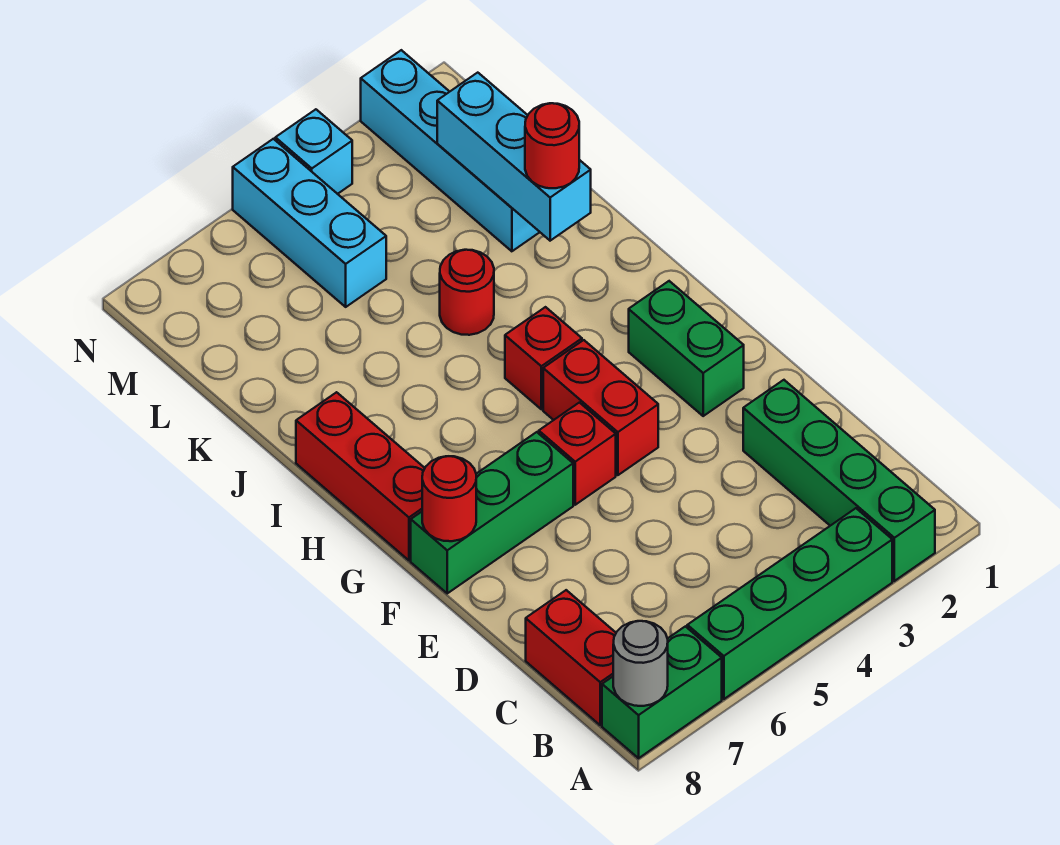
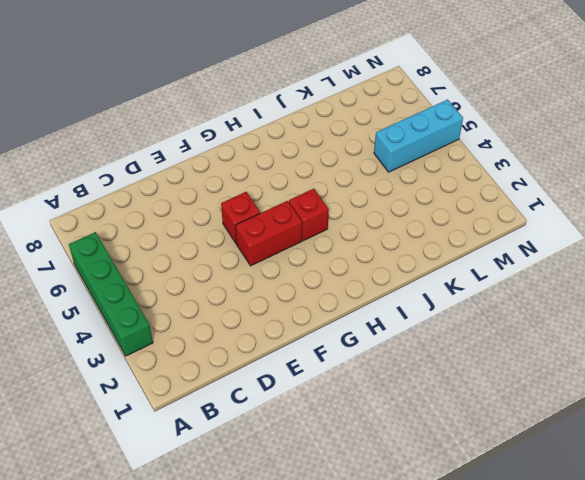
none -> green 1x4 brick [743,380,935,581]
none -> green 1x2 brick [602,626,722,758]
none -> red 1x2 brick [526,590,616,725]

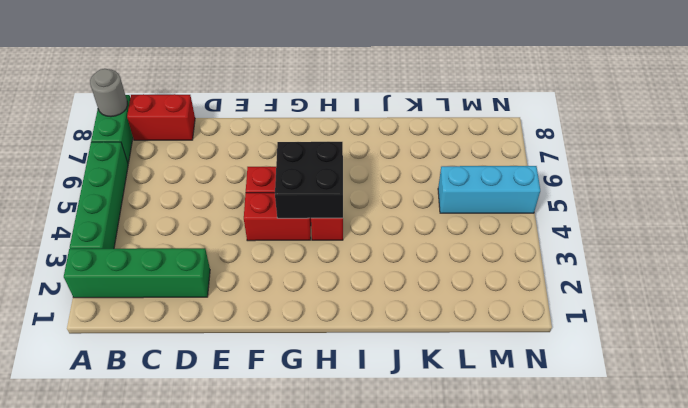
black 2x2 brick [275,142,343,218] -> none
none -> green 1x2 brick [629,281,744,416]
none -> green 1x3 brick [411,432,573,593]
none -> red 1x3 brick [296,392,425,560]

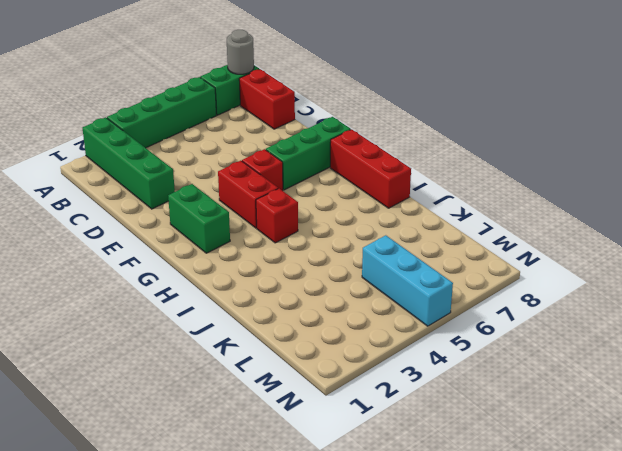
none -> red 1x1 round brick [440,250,494,335]
none -> cyan 1x4 brick [361,50,539,251]
none -> cyan 1x1 brick [275,109,352,194]

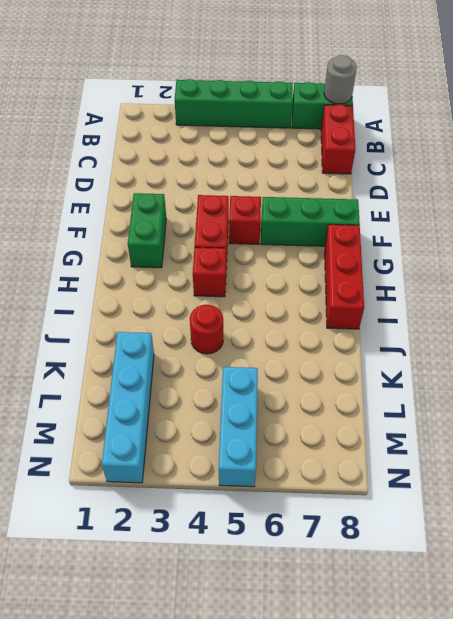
none -> green 1x4 brick [743,380,935,581]
none -> cyan 1x1 brick [275,109,352,194]
none -> red 1x1 round brick [422,456,476,541]

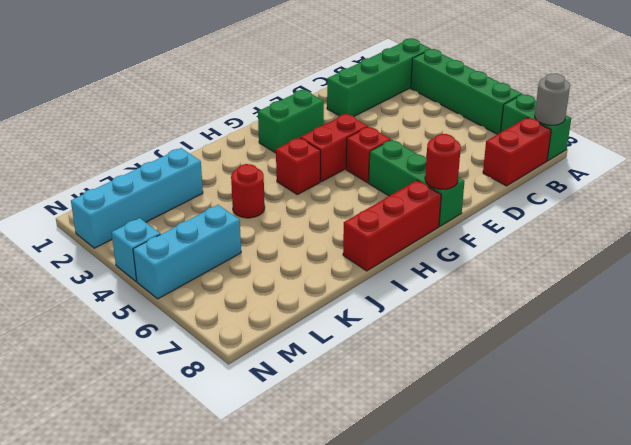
none -> cyan 1x3 brick [437,73,591,241]
none -> red 1x1 round brick [525,103,579,188]

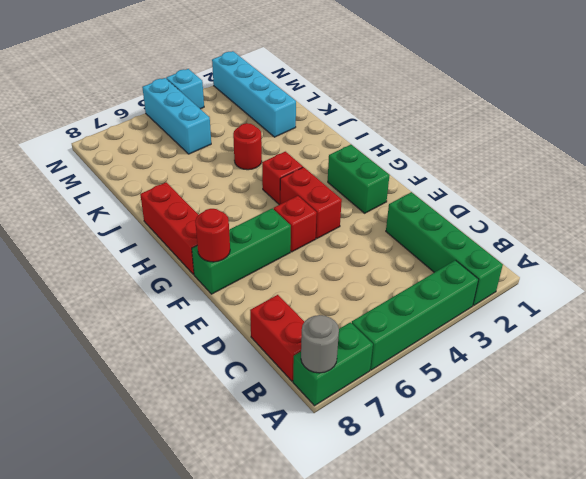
none -> cyan 1x3 brick [437,73,591,241]
none -> red 1x1 round brick [525,103,579,188]

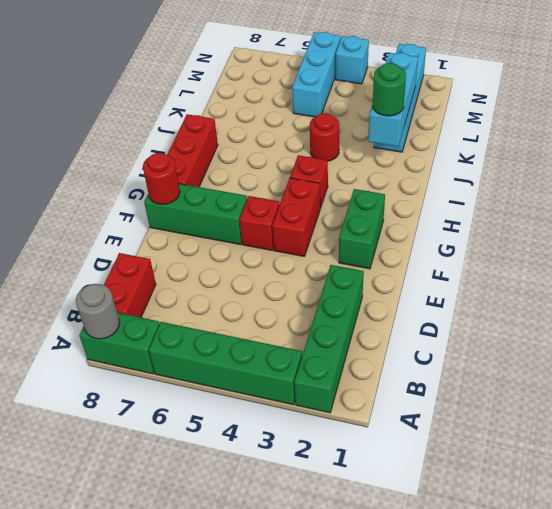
green 1x1 round brick [373,63,406,116] -> red 1x1 round brick [525,103,579,188]

